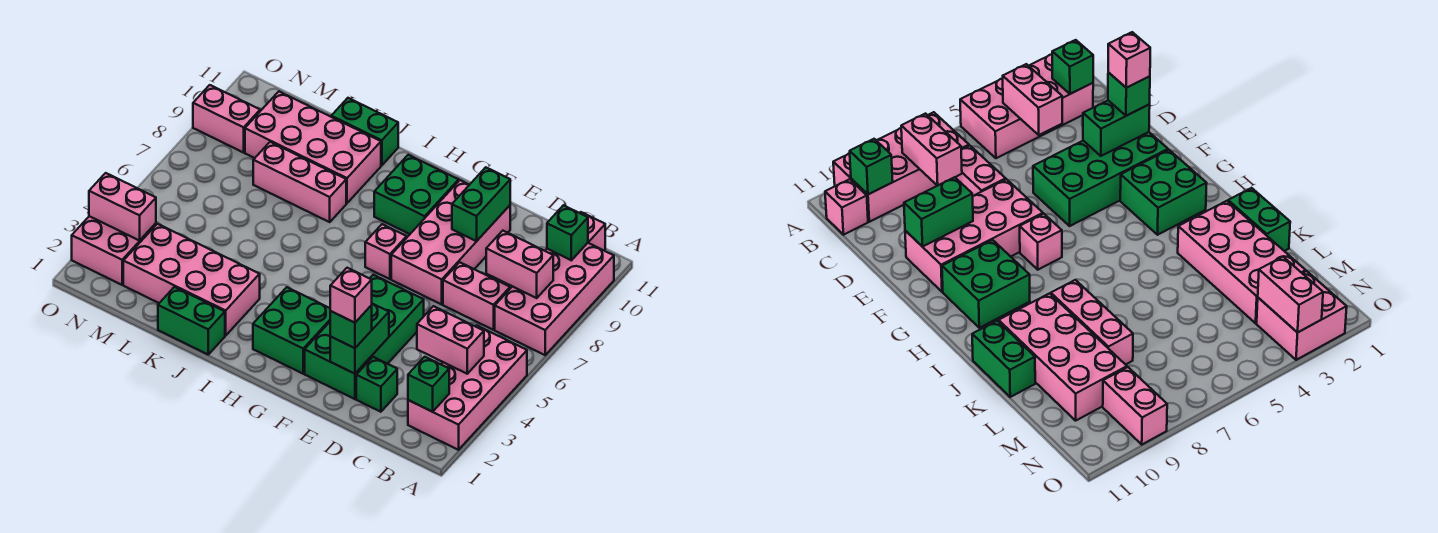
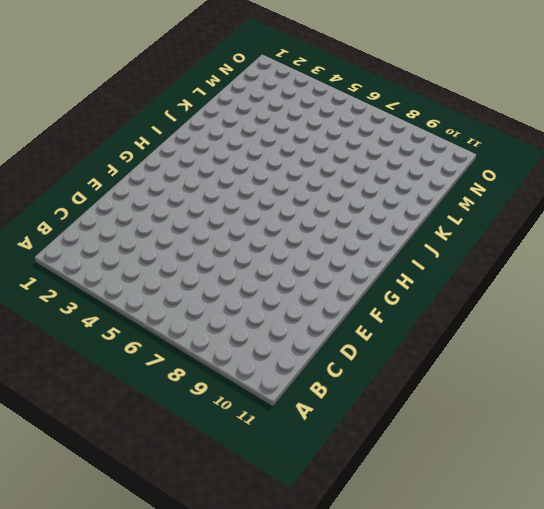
none -> pink 2x4 brick [408,325,527,450]
none -> pink 2x4 brick [495,243,614,355]
none -> pink 1x1 brick [580,212,605,250]

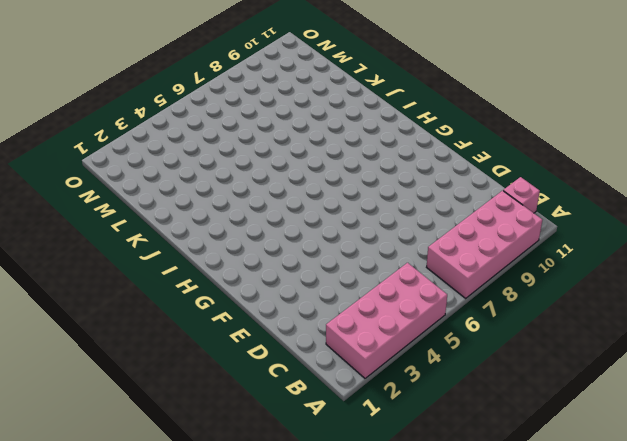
none -> pink 1x2 brick [443,262,510,330]
none -> green 1x1 brick [356,357,397,412]
none -> green 2x4 brick [305,275,424,399]

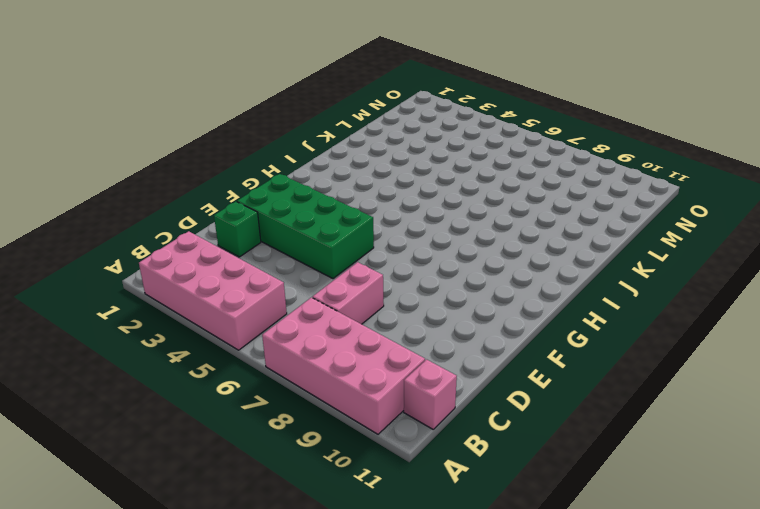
none -> pink 2x4 brick [391,180,510,304]
none -> green 2x2 brick [253,287,330,374]
none -> pink 1x1 brick [365,224,407,279]

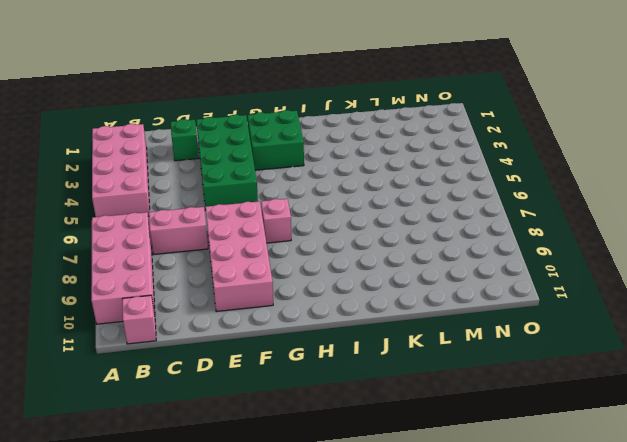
none -> green 2x2 brick [374,155,459,234]
none -> green 1x2 brick [158,287,225,354]
none -> pink 2x4 brick [123,224,260,336]

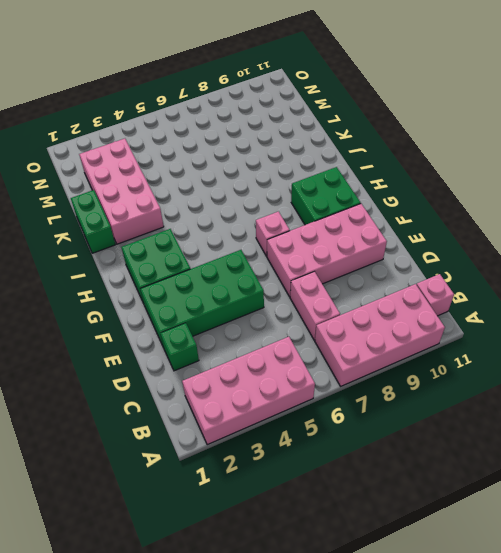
none -> pink 1x3 brick [253,142,346,222]
none -> pink 2x4 brick [245,92,381,203]
none -> green 1x2 brick [331,98,398,166]

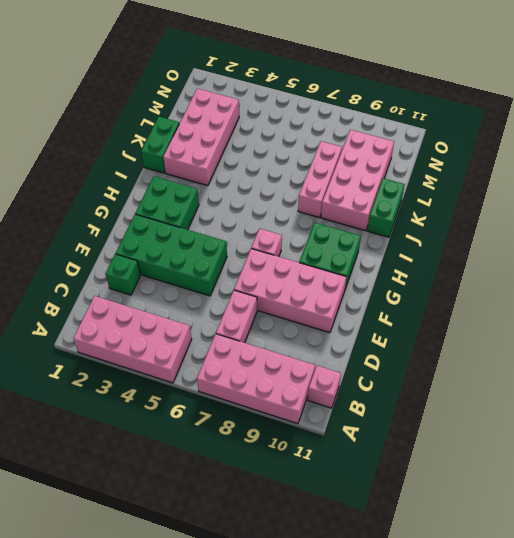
none -> pink 2x2 brick [72,216,156,285]
none -> pink 1x2 brick [193,85,260,153]
none -> green 1x1 brick [408,357,449,412]

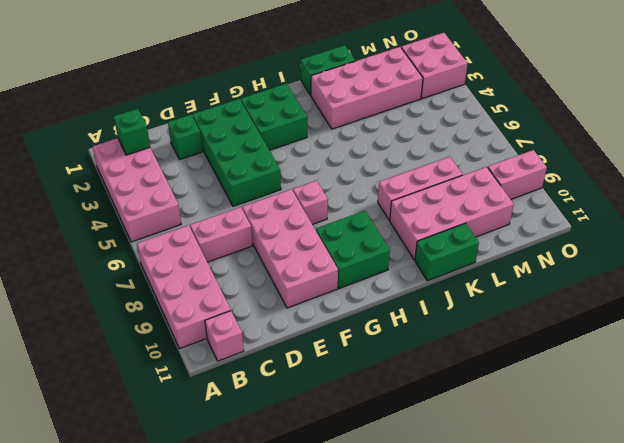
none -> pink 1x2 brick [417,306,484,374]
none -> pink 1x2 brick [486,231,553,298]
none -> green 1x1 brick [547,205,588,260]

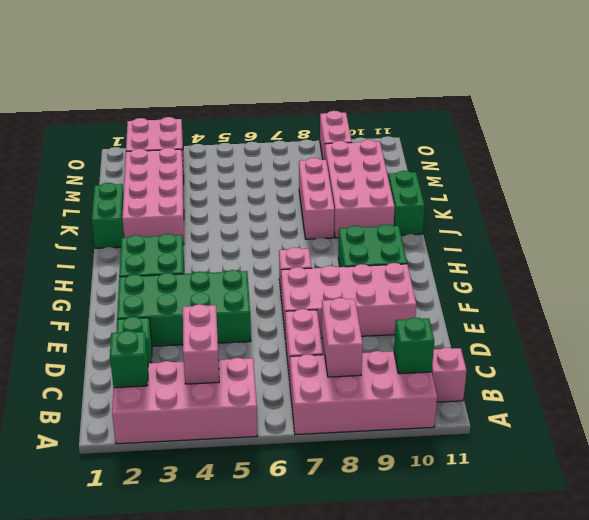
none -> green 1x2 brick [330,304,389,374]
none -> green 1x2 brick [452,167,510,241]
none -> pink 1x2 brick [89,173,156,241]

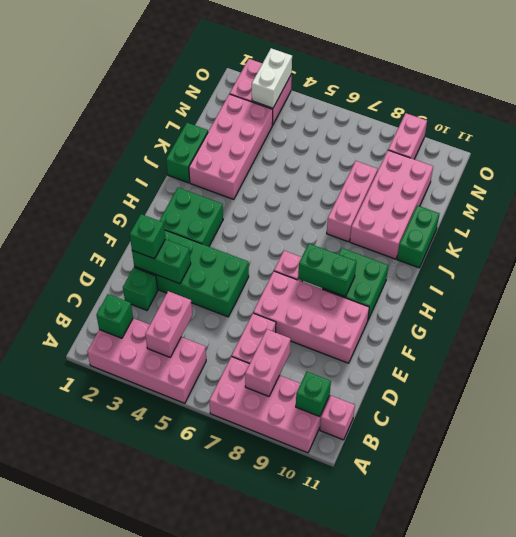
green 1x2 brick [298,244,356,296] -> green 1x2 brick moved to [452,167,510,241]
white 1x2 brick [252,48,292,108] -> pink 1x2 brick [89,173,156,241]
none -> pink 1x1 brick [330,268,372,323]

